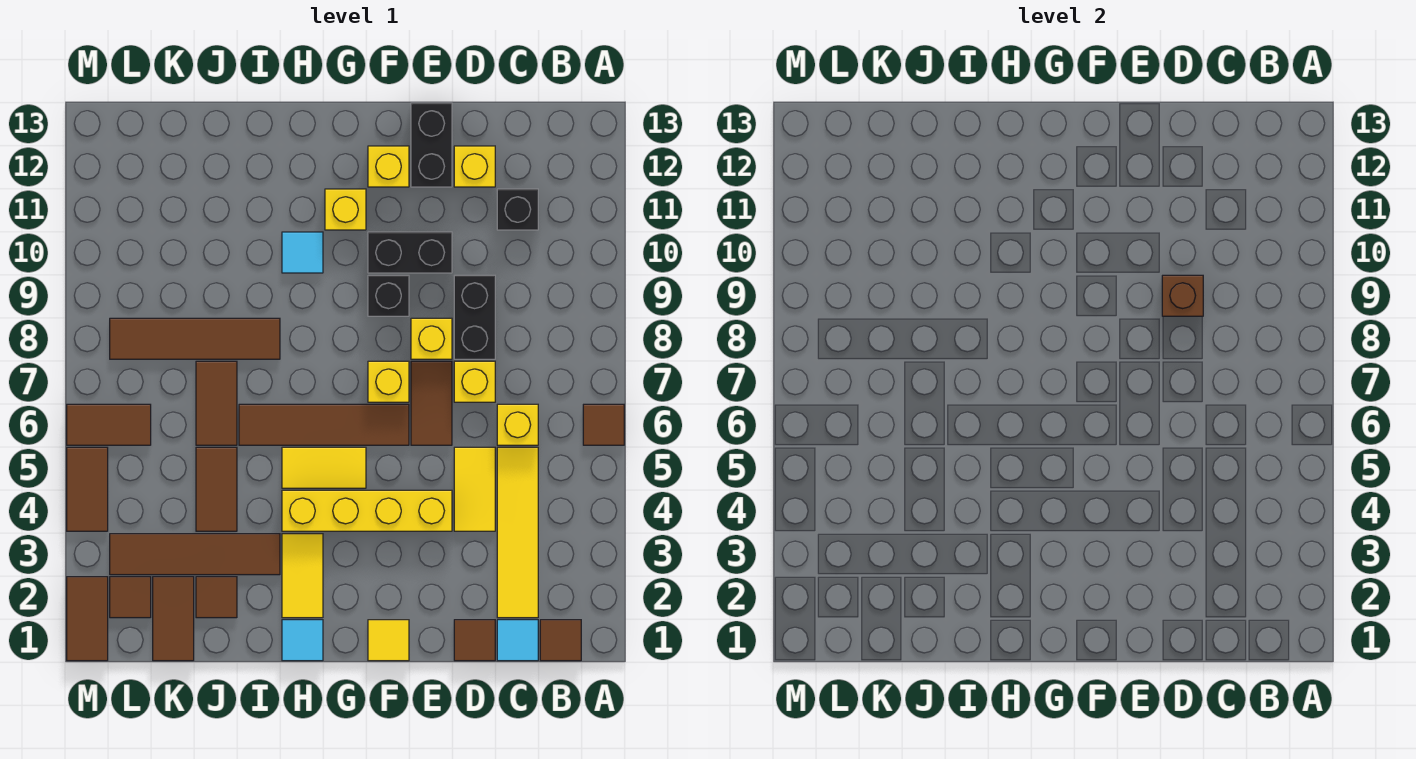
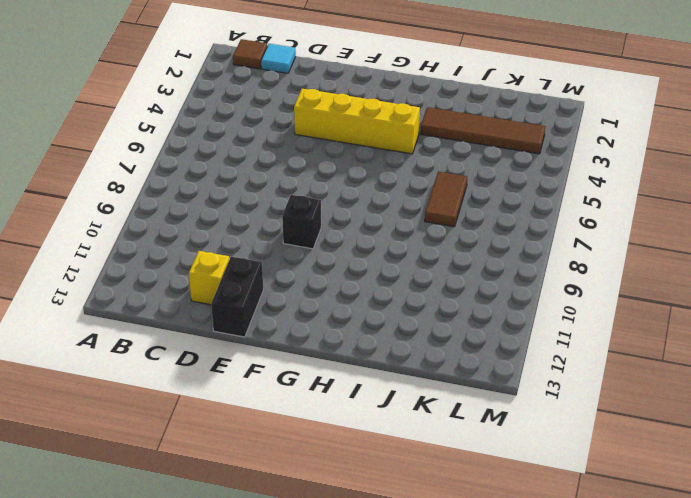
none -> brown 1x1 tile [583,404,624,445]
none -> yellow 1x4 tile [497,447,538,618]
none -> yellow 1x1 brick [497,404,538,445]
none -> black 1x1 brick [497,189,538,230]

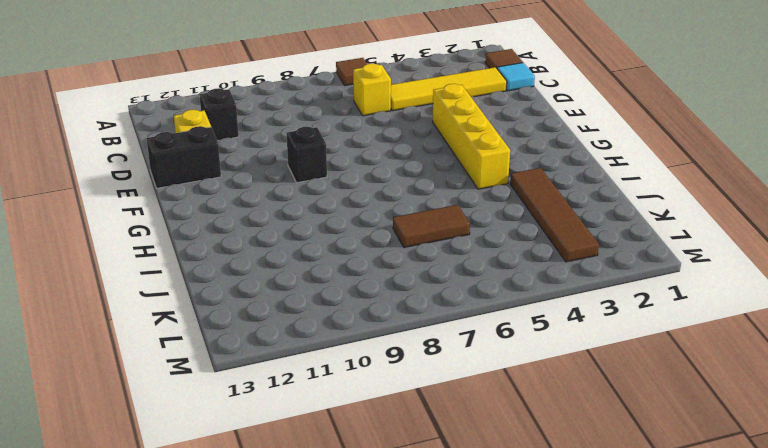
none -> brown 1x1 tile [454,620,495,661]
none -> yellow 1x2 tile [454,447,495,531]
none -> yellow 1x1 brick [454,361,495,402]
none -> black 1x2 brick [454,275,495,359]

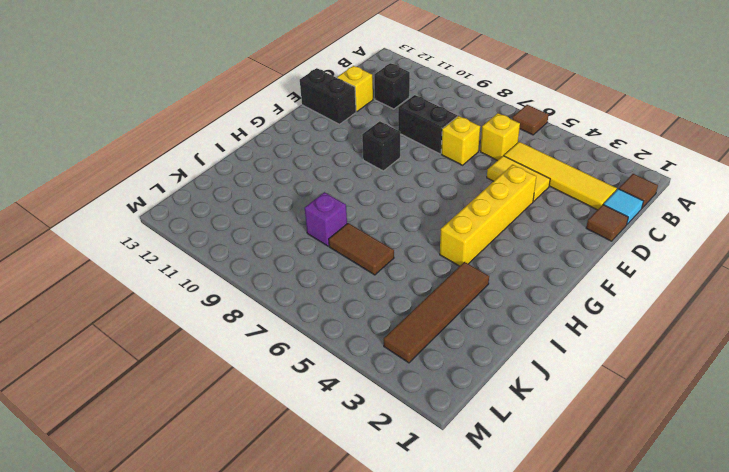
purple 1x1 brick [305,192,347,246] -> brown 1x4 tile [110,318,280,359]
none -> brown 1x2 tile [411,361,452,445]
none -> yellow 1x1 brick [411,318,452,359]
none -> black 1x2 brick [368,232,452,273]
none -> yellow 1x1 tile [368,620,409,661]

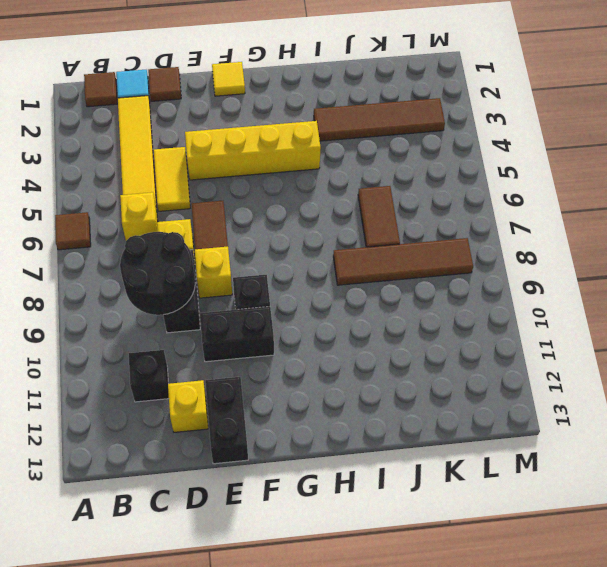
black 2x2 round brick [120,232,195,315] -> brown 1x1 brick [1162,275,1203,316]
none -> brown 1x4 tile [239,404,409,445]
none -> yellow 1x1 brick [368,361,409,402]
none -> yellow 1x1 brick [368,146,409,187]
none -> yellow 1x2 tile [282,447,366,488]

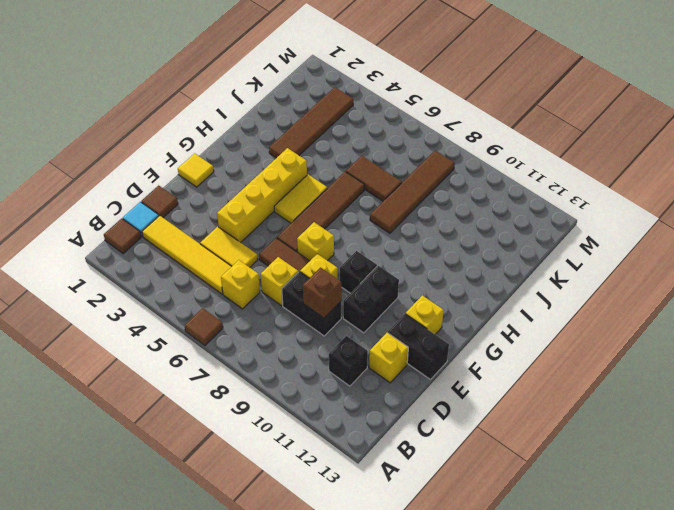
none -> yellow 1x1 brick [325,189,366,230]
none -> cyan 1x1 tile [282,620,323,661]
none -> yellow 1x2 tile [282,534,323,618]
none -> cyan 1x1 tile [282,232,323,273]

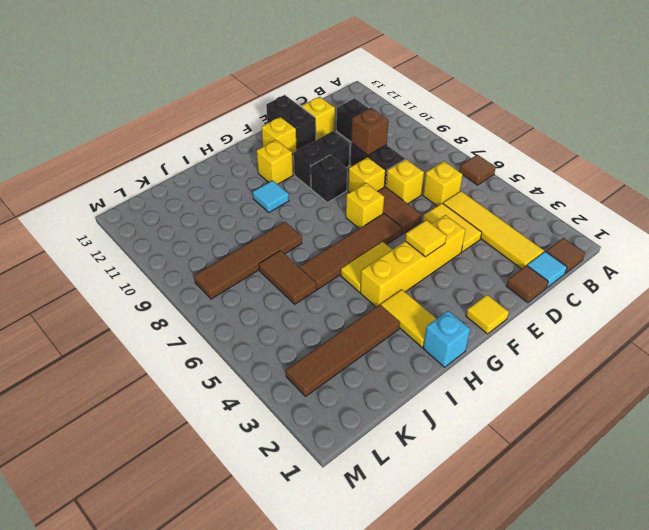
yellow 1x1 tile [405,220,446,257] -> none
cyan 1x1 brick [423,311,470,367] -> cyan 1x1 tile [282,620,323,661]
none -> brown 1x1 tile [196,577,237,618]
none -> brown 1x2 tile [196,447,237,531]
none -> brown 1x2 tile [153,577,194,661]
none -> brown 1x1 tile [110,577,151,618]

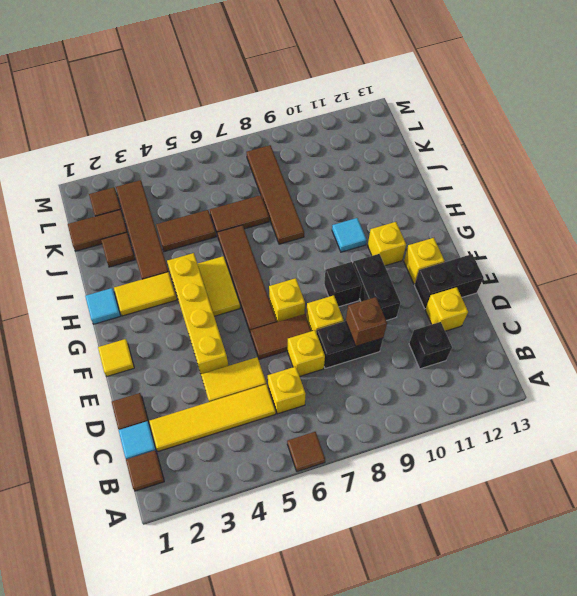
none -> brown 1x2 tile [67,404,151,445]
none -> brown 1x2 tile [67,577,108,661]
none -> brown 1x2 tile [67,447,108,531]

